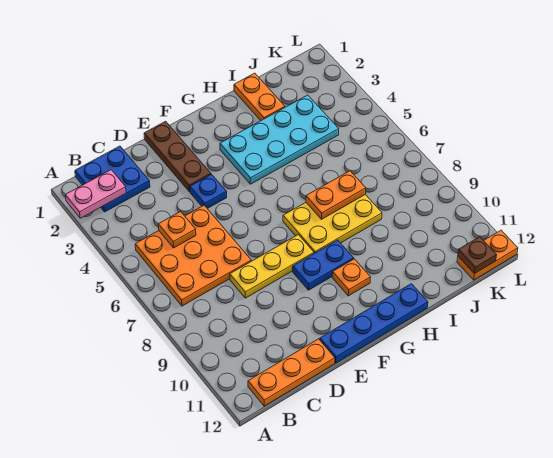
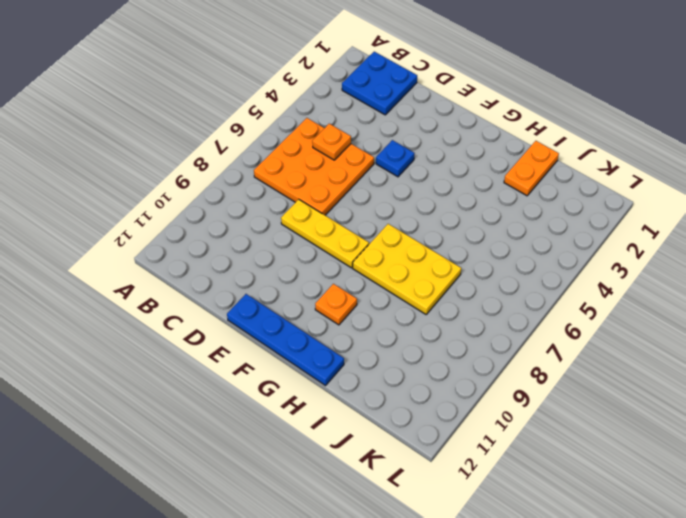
none -> orange 1x3 plate [248,339,335,406]
none -> brown 1x3 plate [144,121,211,192]
none -> blue 1x2 plate [293,240,354,290]

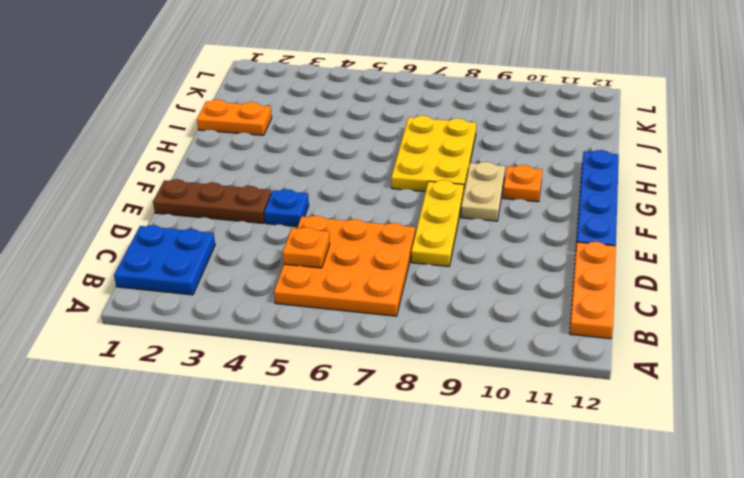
tan 1x2 plate [461,162,505,221] -> blue 1x2 plate [293,240,354,290]
none -> cyan 2x4 plate [220,95,339,184]
none -> orange 1x2 plate [457,230,518,280]
none -> pink 1x2 plate [65,170,126,218]

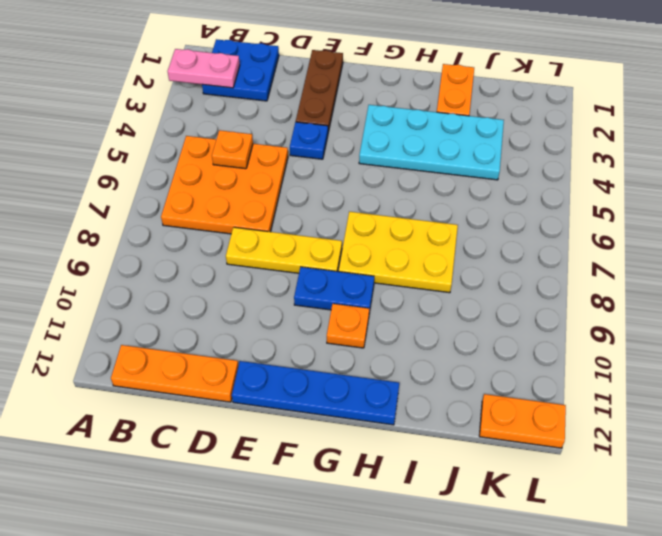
none -> orange 1x2 plate [306,171,366,219]
none -> brown 1x1 plate [458,237,497,274]

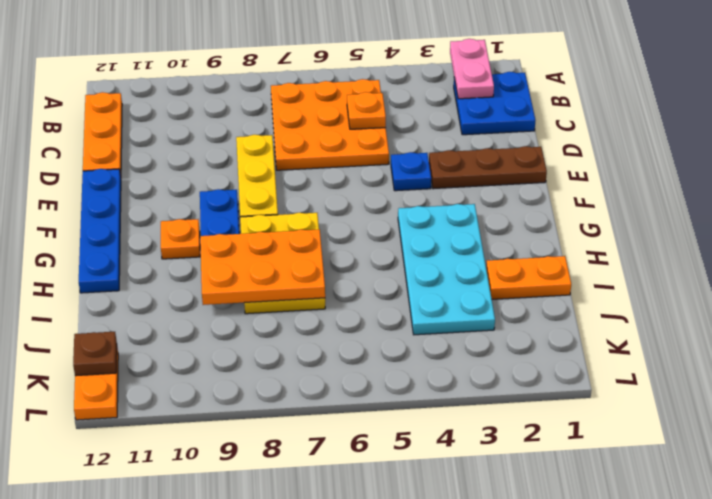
orange 2x3 plate [200,229,325,305] -> orange 1x2 plate [306,171,366,219]

